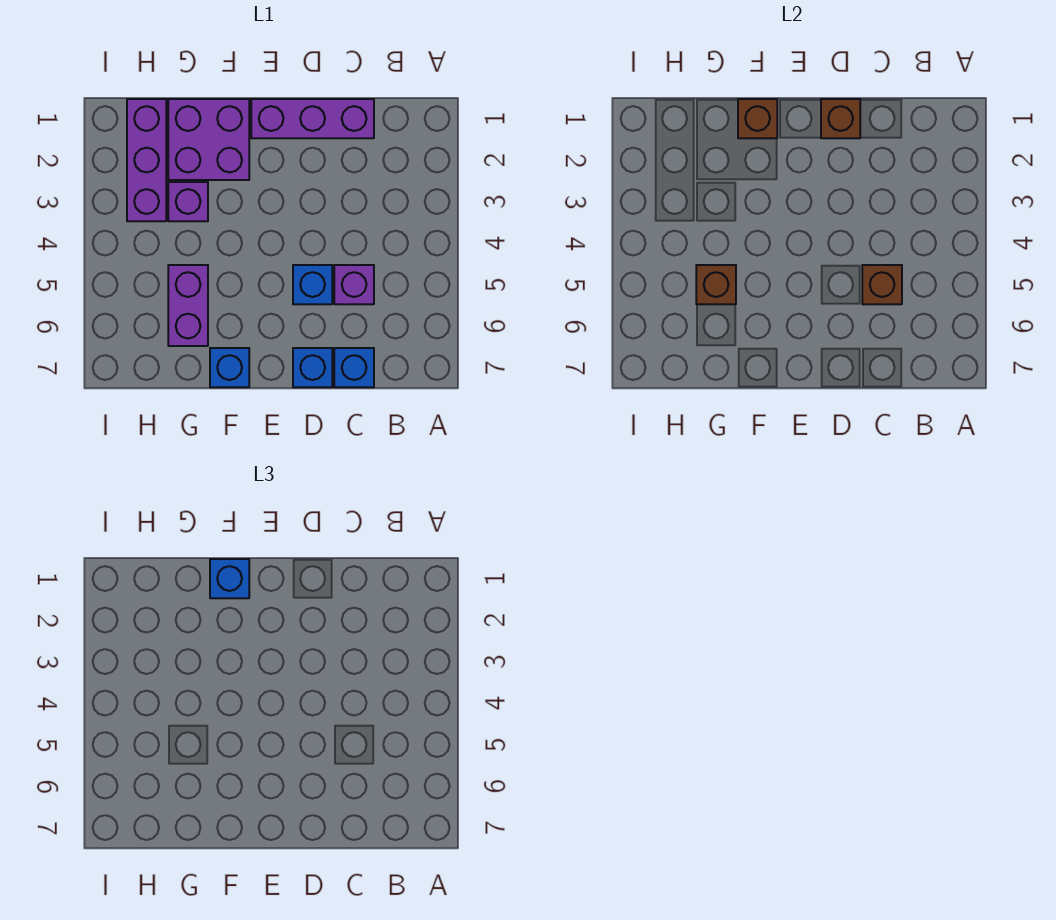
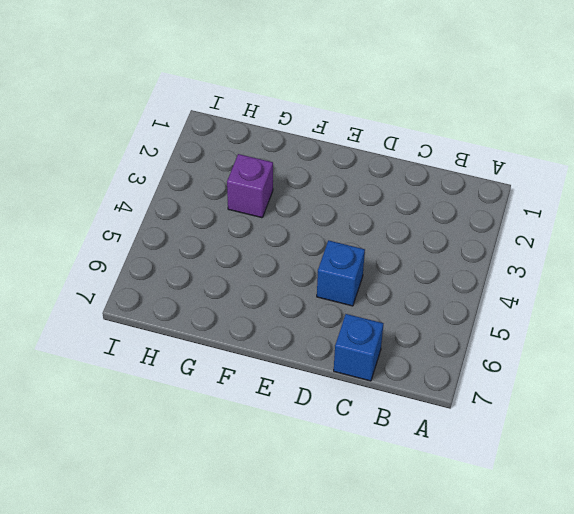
none -> purple 1x3 brick [251,99,374,138]
none -> purple 1x1 brick [334,265,374,304]
none -> blue 1x1 brick [293,348,332,387]

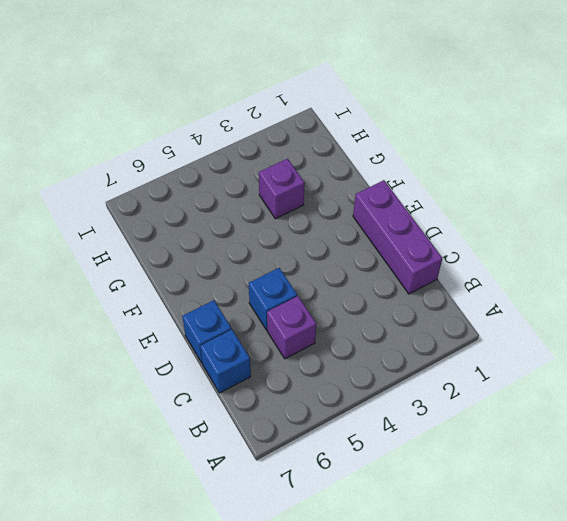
none -> purple 2x2 brick [168,99,249,180]
none -> blue 1x1 brick [210,348,249,387]
none -> purple 1x2 brick [168,265,208,346]

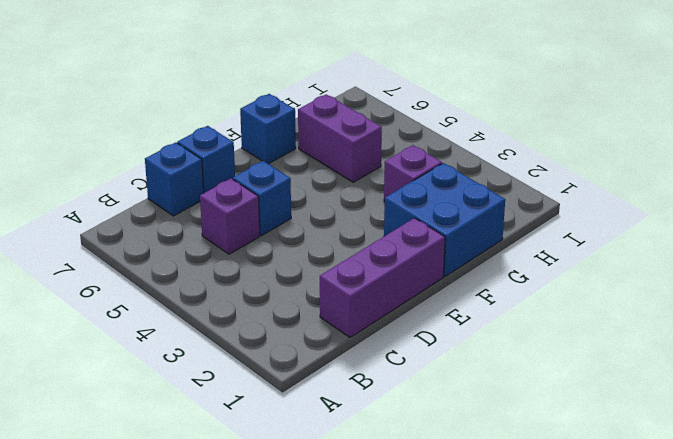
blue 2x2 brick [384,163,505,276] -> purple 2x2 brick [168,99,249,180]
none -> purple 1x3 brick [127,99,166,221]
none -> brown 1x1 brick [862,265,902,304]
none -> brown 1x1 brick [821,99,860,138]

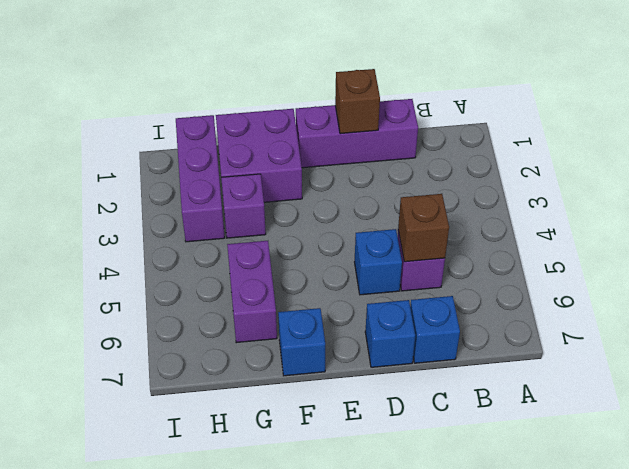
none -> brown 1x1 brick [738,99,777,138]
none -> brown 1x1 brick [696,265,736,304]
none -> blue 1x1 brick [210,559,249,598]

